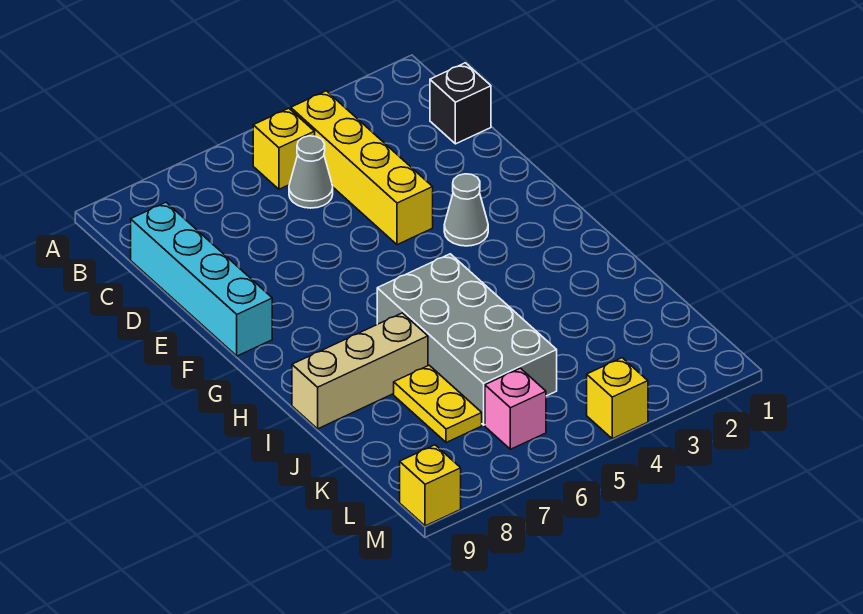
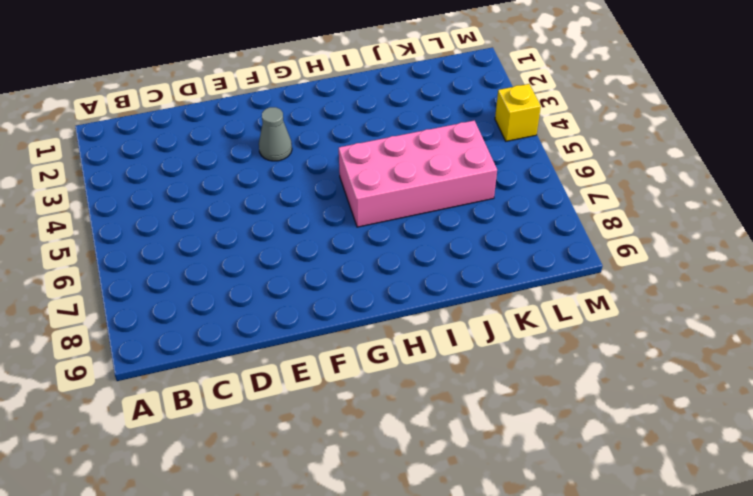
pink 2x4 brick [339,120,497,227] -> grey 2x4 brick [377,254,557,425]
none -> yellow 1x4 brick [291,91,433,245]
none -> yellow 1x1 brick [253,108,315,189]
none -> black 1x1 brick [430,63,491,144]

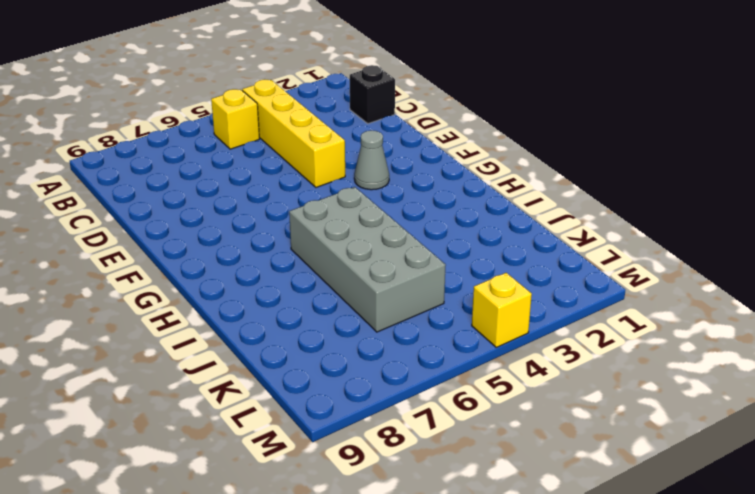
none -> grey 1x1 cone [289,136,333,208]
none -> cyan 1x4 brick [131,202,272,356]
none -> tan 1x3 brick [292,313,428,429]

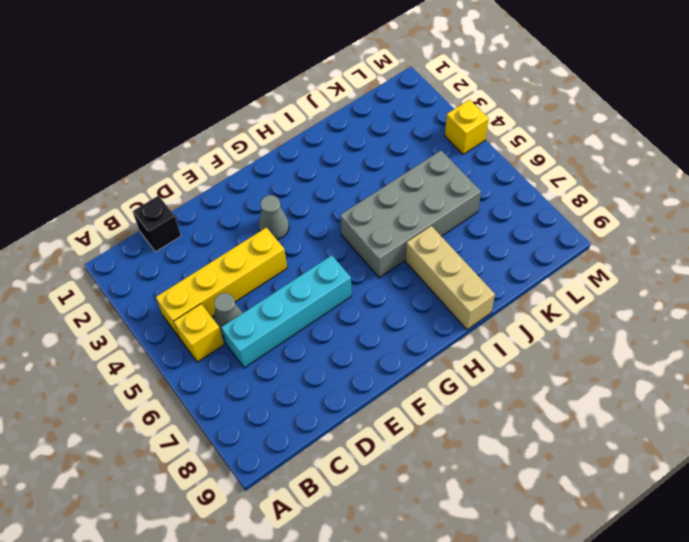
cyan 1x4 brick [222,255,352,368] -> cyan 1x4 brick moved to [131,202,272,356]
none -> yellow 1x2 plate [394,365,482,443]
none -> pink 1x1 brick [485,368,546,449]
none -> yellow 1x1 brick [400,445,461,526]

